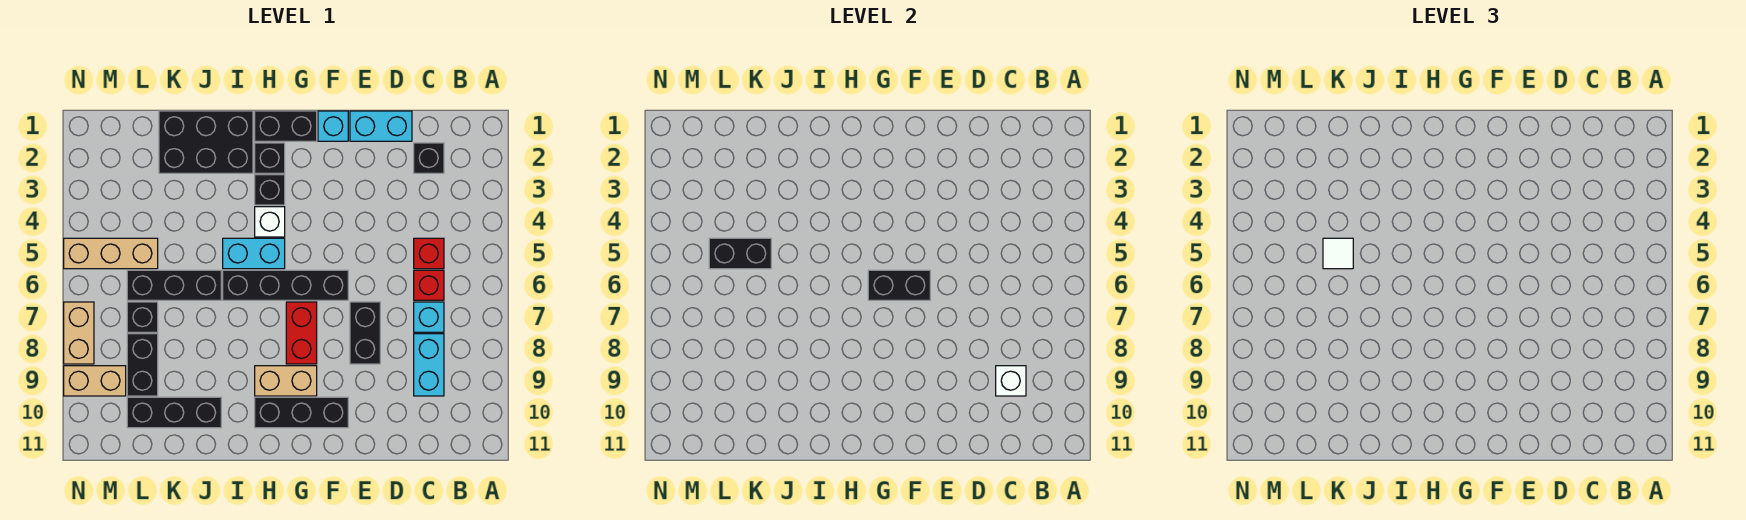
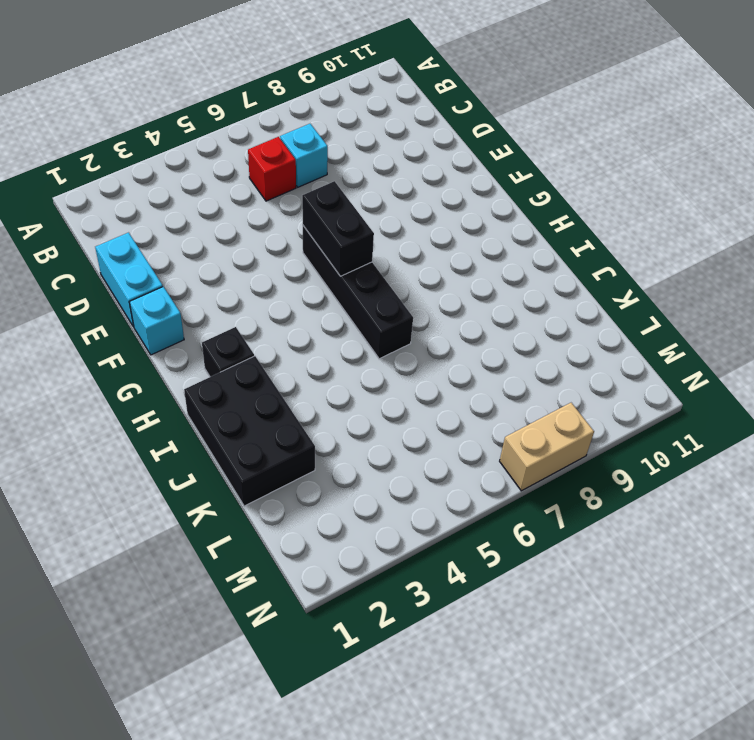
none -> black 1x1 brick [414,143,444,173]
none -> red 1x1 brick [414,238,444,269]
none -> cyan 1x2 brick [414,334,444,396]

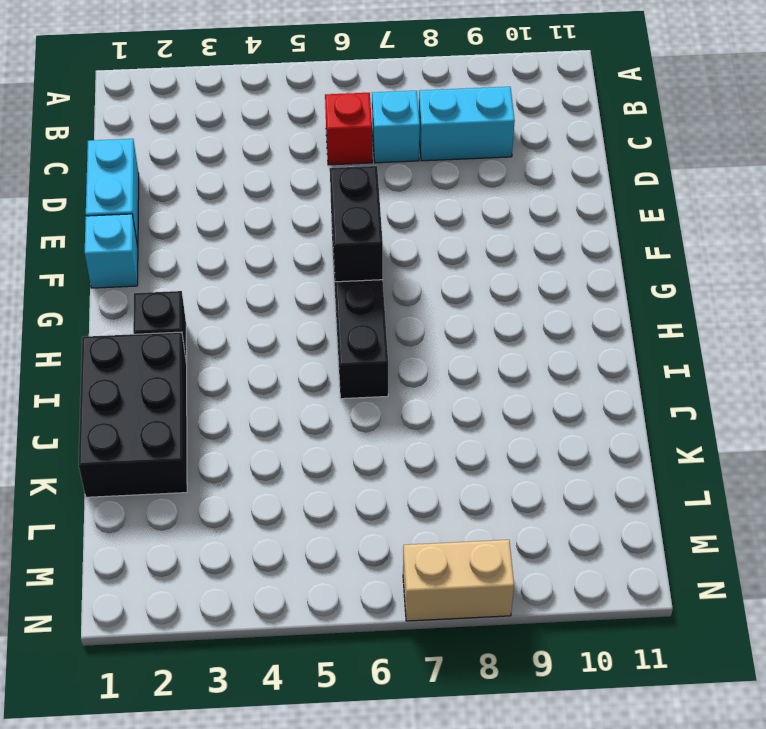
none -> black 1x1 brick [414,143,444,173]
none -> red 1x1 brick [414,238,444,269]
none -> black 1x2 brick [350,302,380,364]

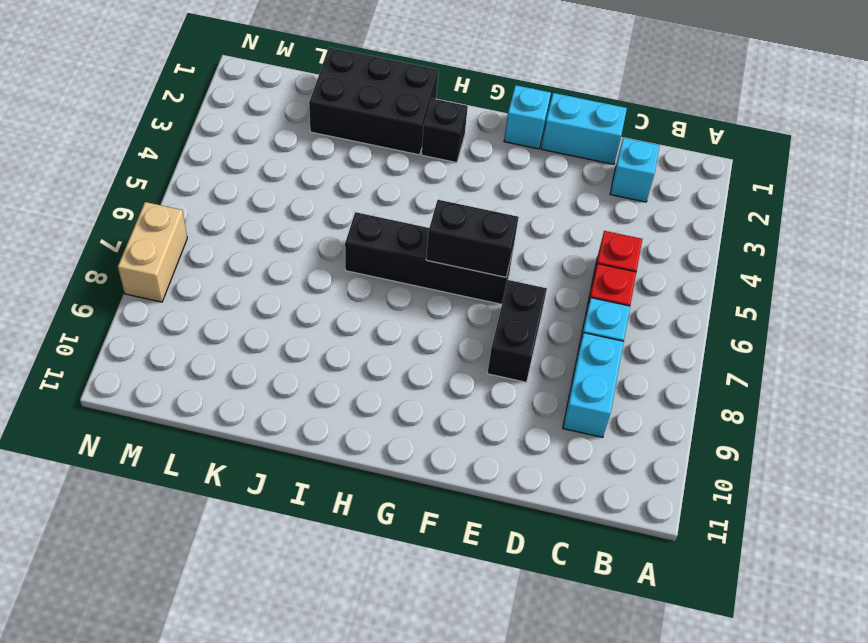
cyan 1x1 brick [610,138,660,202] -> black 1x1 brick [414,143,444,173]
none -> black 1x3 brick [255,397,348,428]
none -> black 1x2 brick [255,111,317,141]
none -> red 1x2 brick [286,302,317,364]

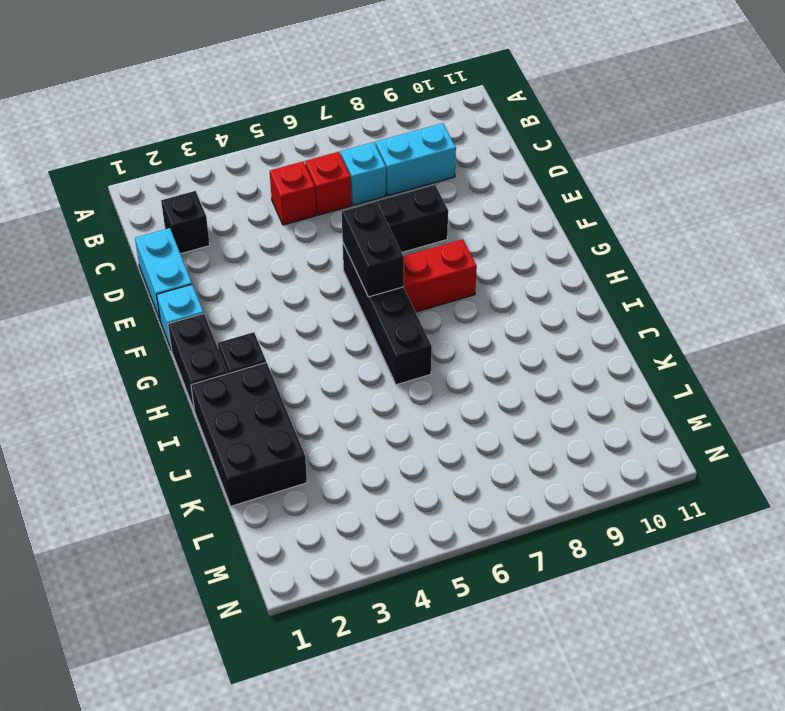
none -> black 1x3 brick [255,397,348,428]
none -> tan 1x2 brick [255,366,317,396]
none -> black 1x1 brick [255,175,285,205]

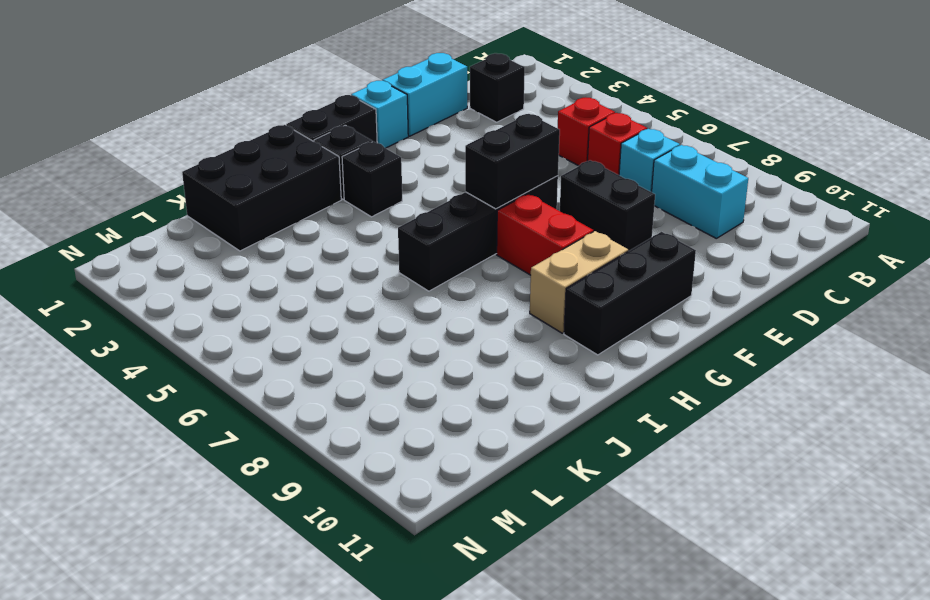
none -> white 1x1 brick [255,207,285,237]
none -> cyan 1x2 brick [223,238,285,269]
none -> black 1x3 brick [127,270,221,300]

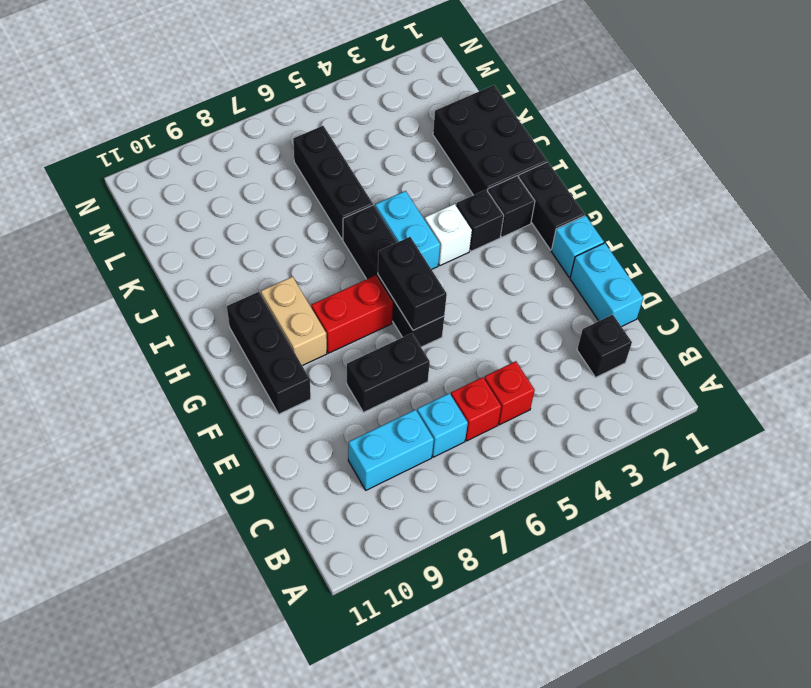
none -> black 1x3 brick [127,397,221,428]
none -> tan 1x3 brick [64,238,158,269]
none -> black 1x1 brick [127,302,158,332]

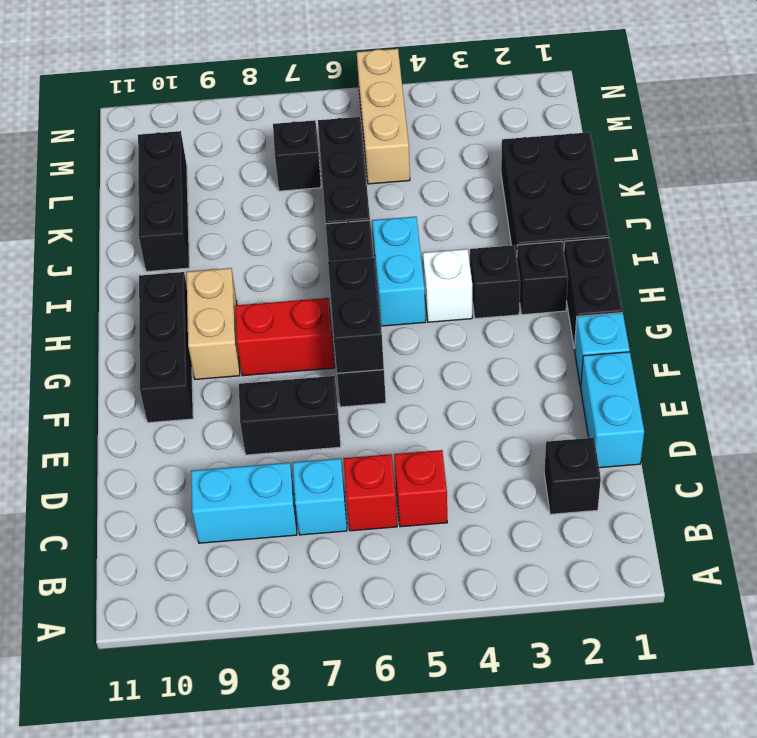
none -> black 1x2 brick [127,334,158,396]
none -> tan 1x2 brick [64,366,126,396]
none -> tan 1x2 brick [64,302,94,364]

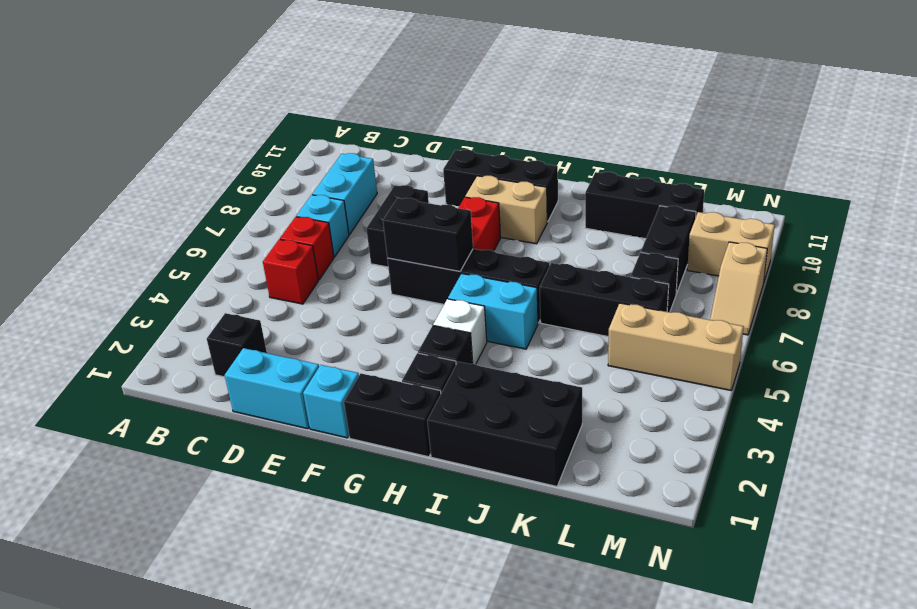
tan 1x2 slope [710,242,767,335] -> tan 1x2 brick [64,302,94,364]
none -> white 1x1 brick [996,366,1026,396]
none -> black 1x2 brick [709,238,771,269]
none -> white 1x1 tile [1323,238,1353,269]

